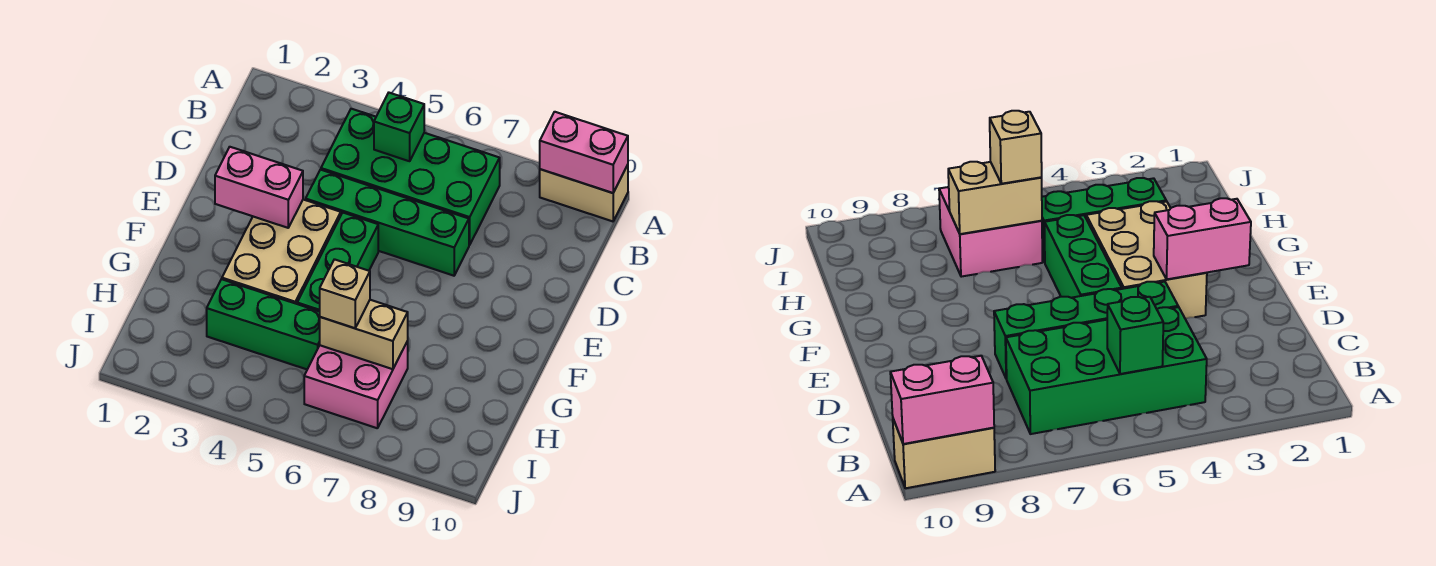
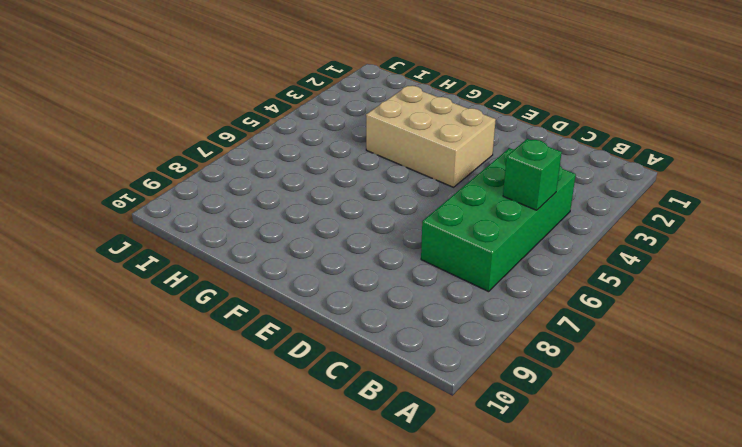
none -> tan 1x2 brick [540,165,628,221]
none -> green 1x4 brick [306,170,469,276]
none -> green 1x3 brick [297,213,378,312]

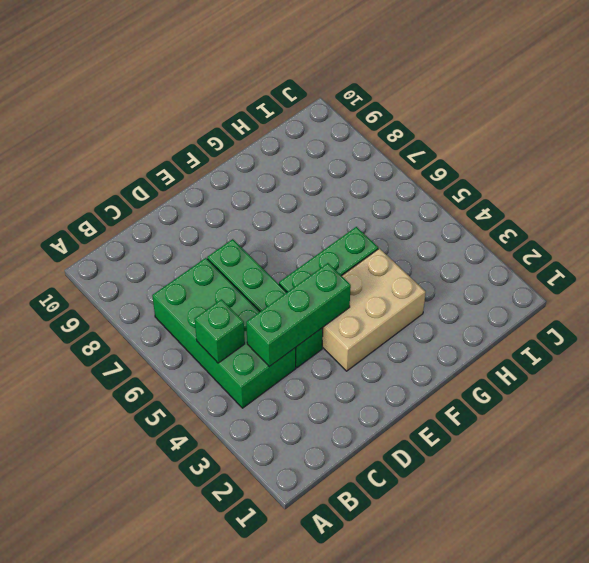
green 1x3 brick [246,263,351,367] -> green 1x3 brick turned to [207,279,320,369]
none -> tan 1x2 brick [540,165,628,221]
none -> pink 2x2 brick [304,341,408,428]
none -> pink 1x2 brick [540,112,628,193]

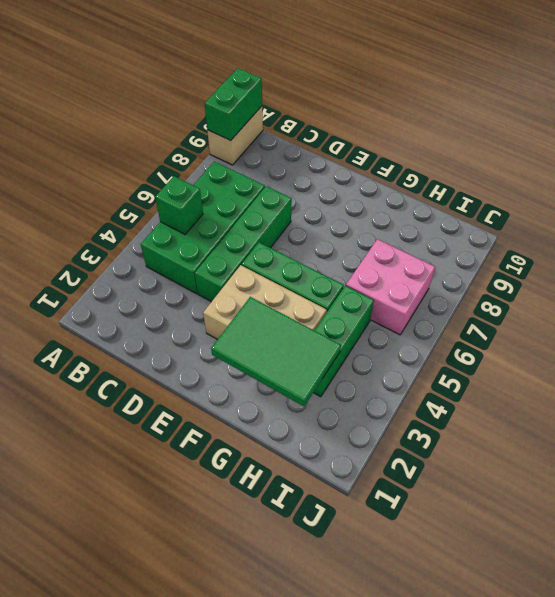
green 1x2 brick [205,68,262,141] -> pink 1x2 brick [540,112,628,193]
green 2x3 tile [211,297,341,406] -> none
none -> pink 1x2 brick [215,147,303,228]
none -> tan 1x2 brick [320,300,408,369]
none -> tan 1x1 brick [320,259,370,328]

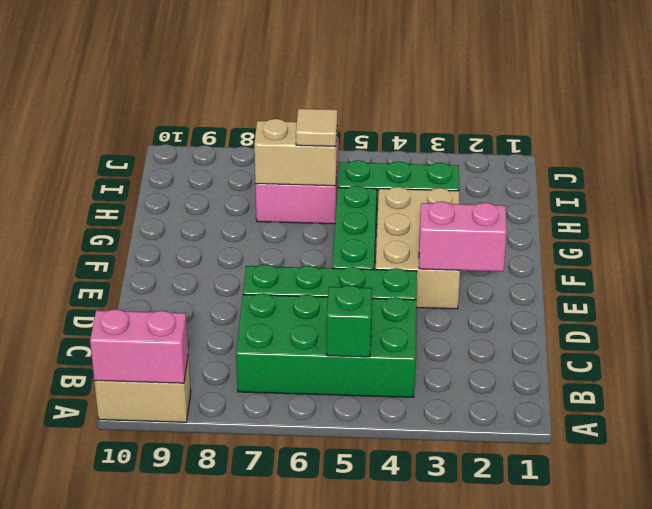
tan 1x1 tile [296,109,337,146] -> tan 1x1 brick [320,259,370,328]

